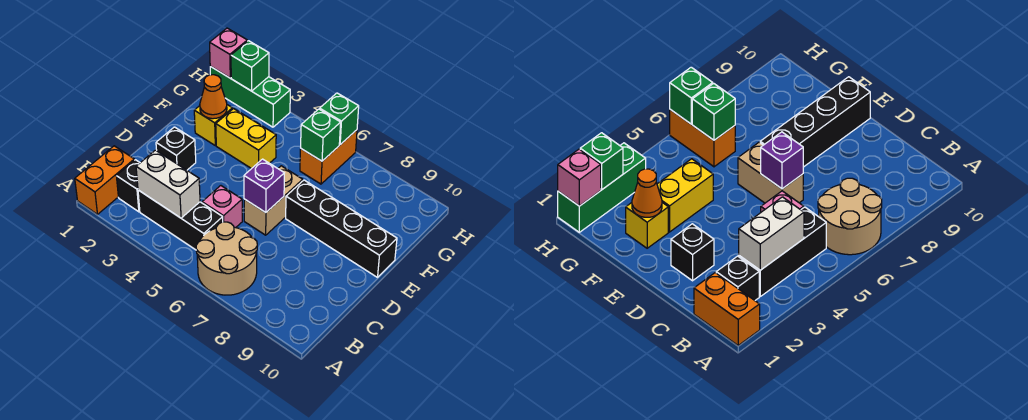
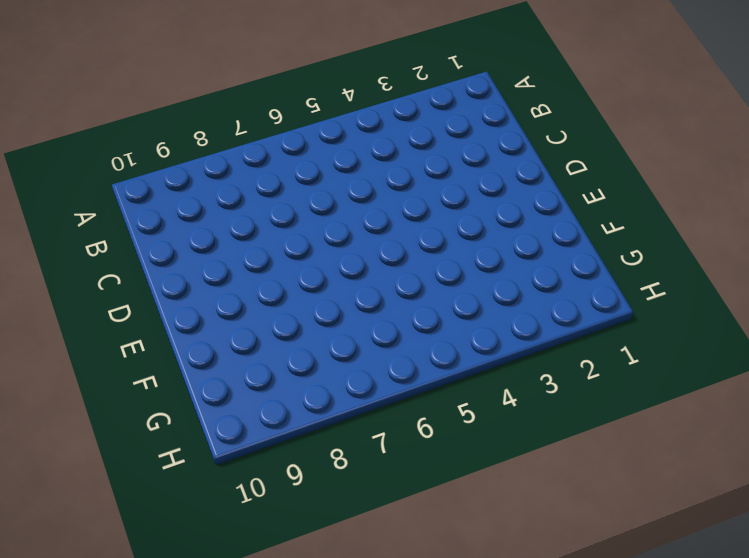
none -> orange 1x2 brick [75,146,134,214]
none -> tan 2x2 round brick [196,222,257,295]
none -> black 1x1 brick [116,160,140,212]

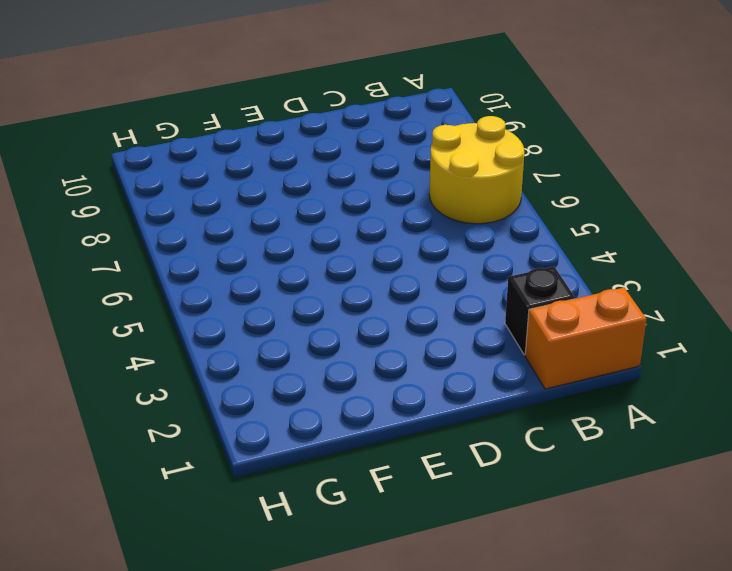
yellow 2x2 round brick [429,116,524,224] -> tan 2x2 round brick [196,222,257,295]
none -> black 1x3 brick [138,190,223,250]
none -> pink 1x1 brick [202,186,242,228]
none -> black 1x1 brick [156,127,196,170]

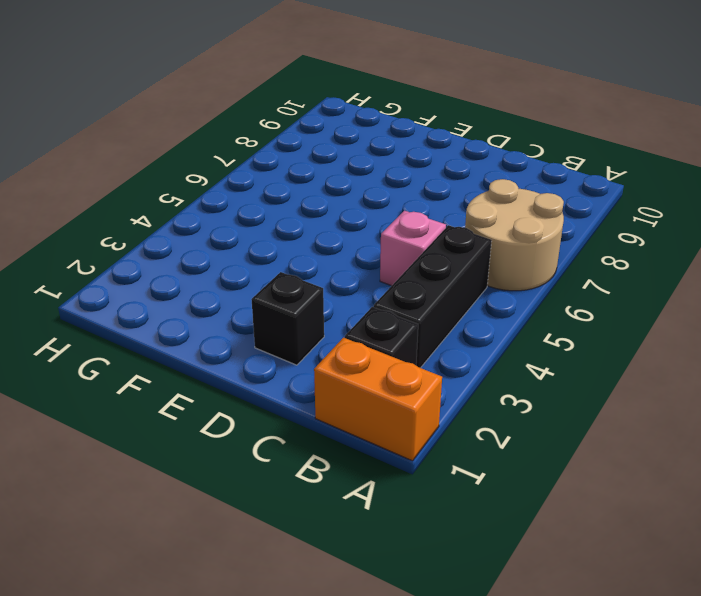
none -> tan 1x2 brick [244,166,303,235]
none -> black 1x4 brick [286,180,397,277]
none -> yellow 1x1 brick [194,105,232,145]

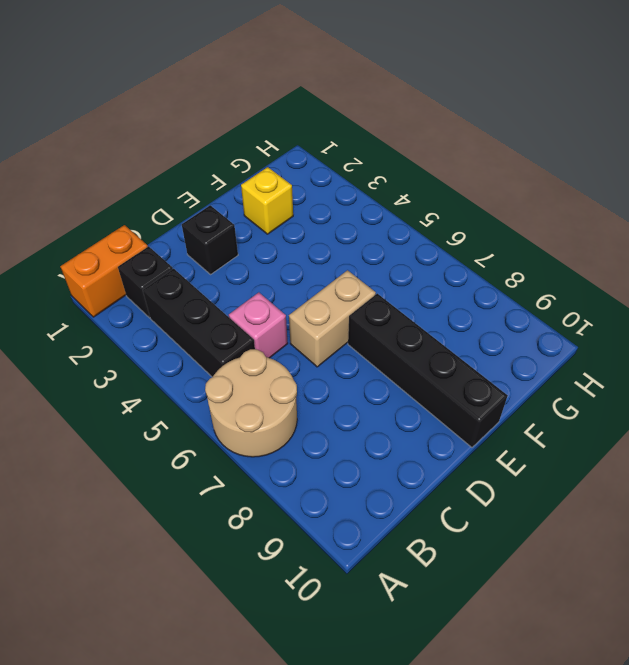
none -> yellow 1x2 brick [216,109,276,169]
none -> orange 1x2 brick [300,130,357,184]
none -> green 1x3 brick [210,66,290,127]

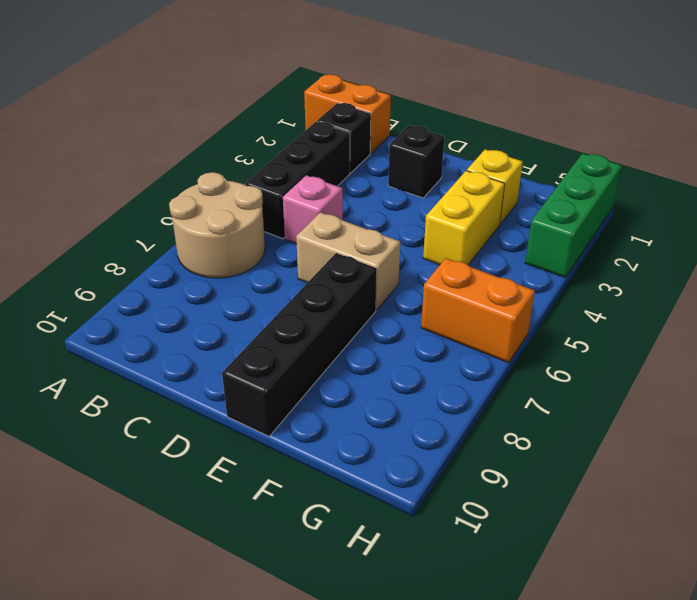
none -> white 1x2 brick [136,150,200,218]
none -> purple 1x1 brick [244,159,284,213]
none -> orange 1x1 cone [200,75,227,119]

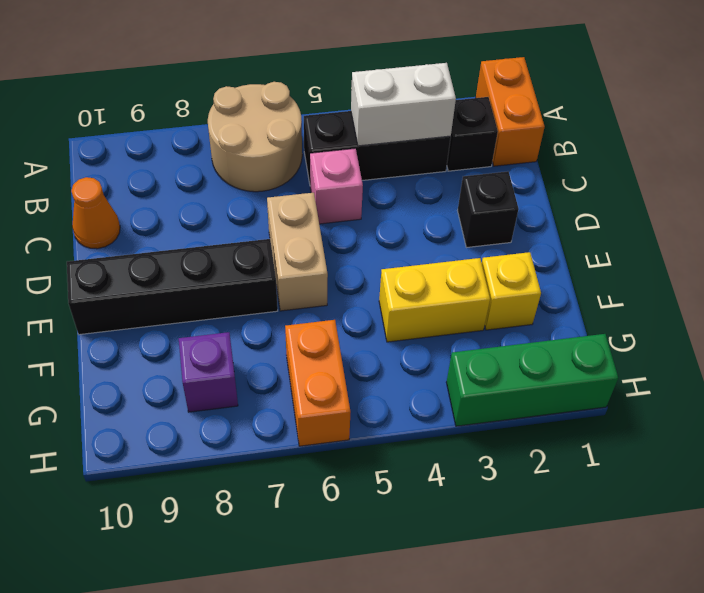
orange 1x1 cone [71,177,120,249] -> orange 1x1 cone moved to [200,75,227,119]
purple 1x1 brick [179,332,238,412] -> purple 1x1 brick moved to [244,159,284,213]
none -> green 1x1 brick [301,109,341,161]
none -> pink 1x1 brick [210,28,247,78]
none -> green 1x1 brick [231,41,269,91]

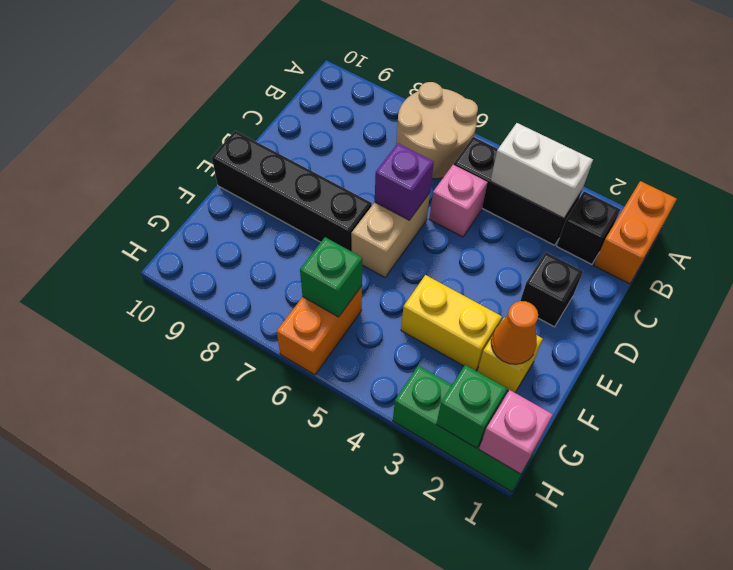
none -> green 1x1 brick [320,93,359,145]

